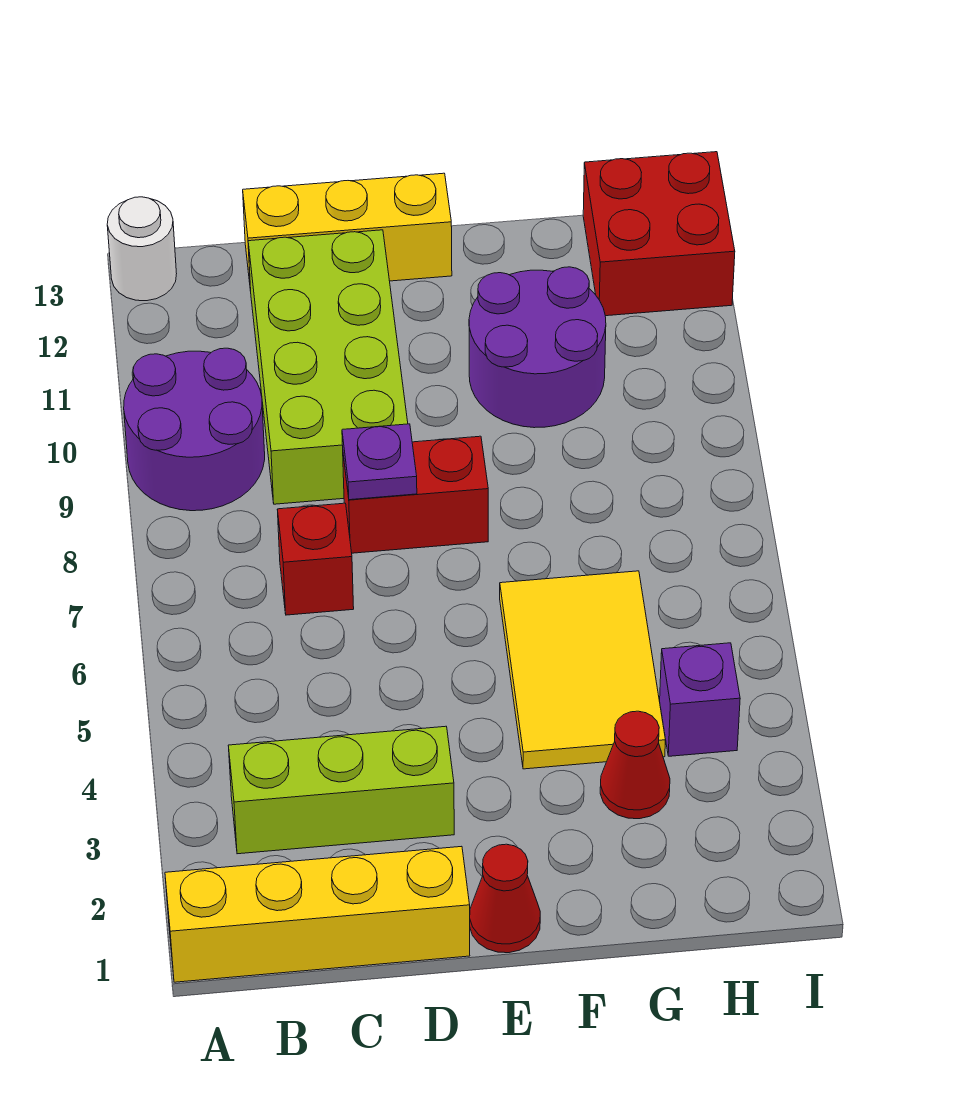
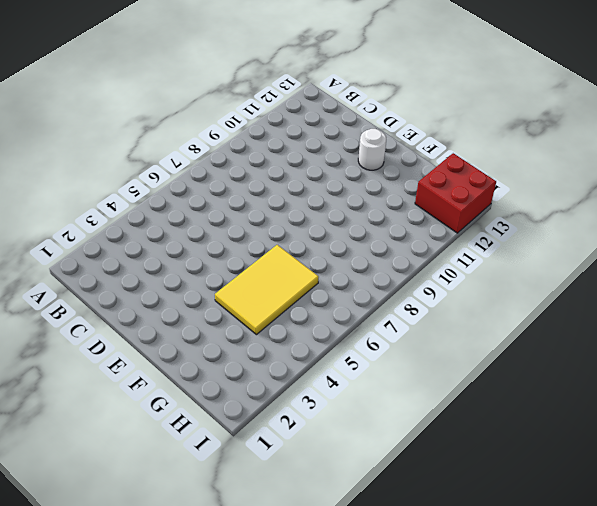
white 1x1 round brick [358,129,386,170] -> white 1x1 round brick moved to [107,197,177,301]
none -> yellow 1x4 brick [165,846,470,982]
none -> purple 2x2 round brick [124,348,265,511]
none -> lime 1x3 brick [228,726,454,854]

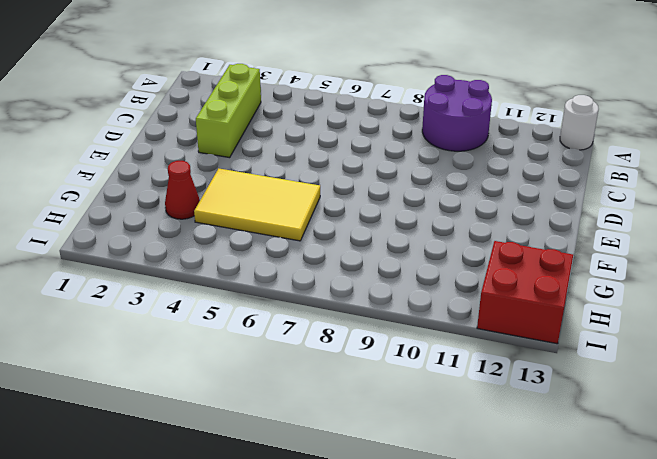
none -> yellow 1x4 brick [165,846,470,982]
none -> red 1x1 brick [277,503,354,615]
none -> lime 2x4 brick [248,230,408,504]

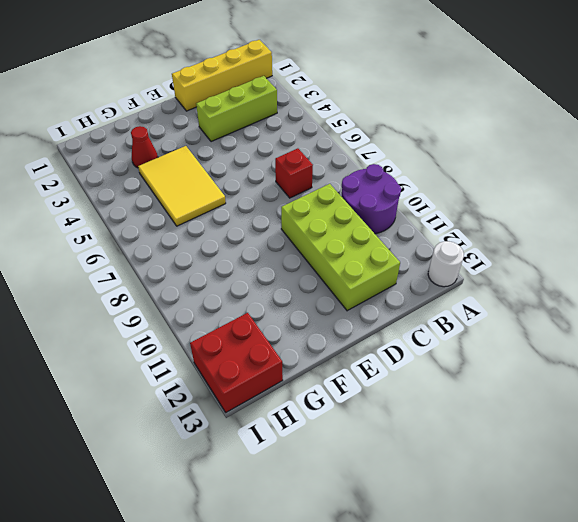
none -> yellow 1x3 brick [243,173,452,290]
none -> red 1x2 brick [343,436,488,553]
none -> red 1x1 cone [470,844,540,953]

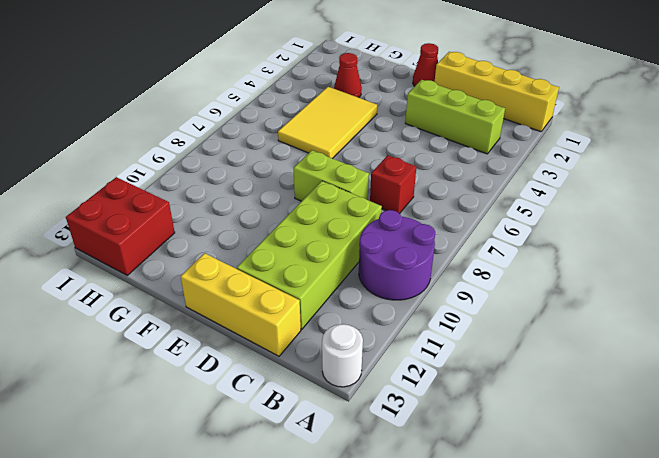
lime 1x2 brick [294,150,369,201] -> red 1x2 brick [343,436,488,553]
none -> purple 2x2 round brick [469,267,606,428]
none -> purple 1x1 brick [660,643,740,756]
none -> purple 1x1 plate [342,424,417,500]

